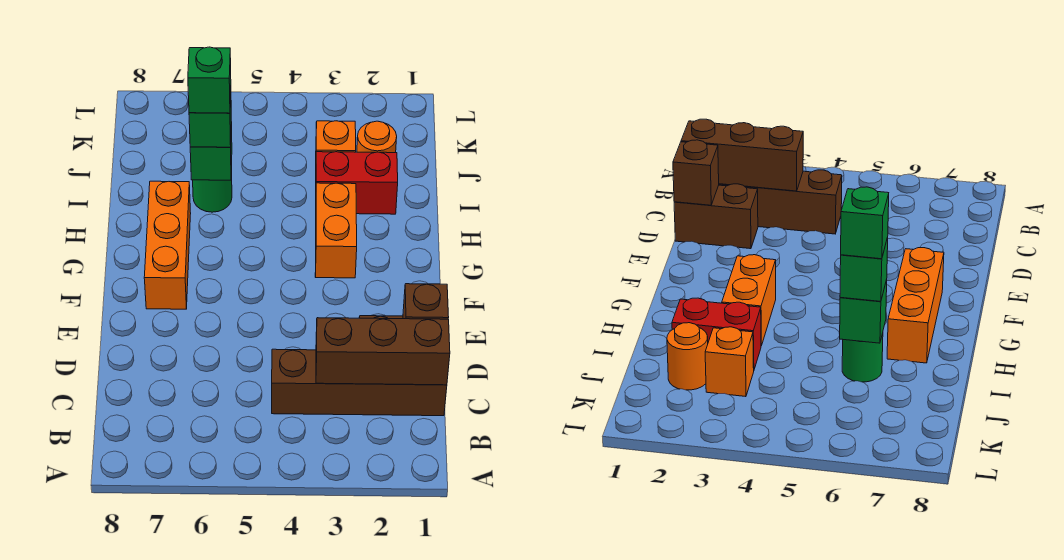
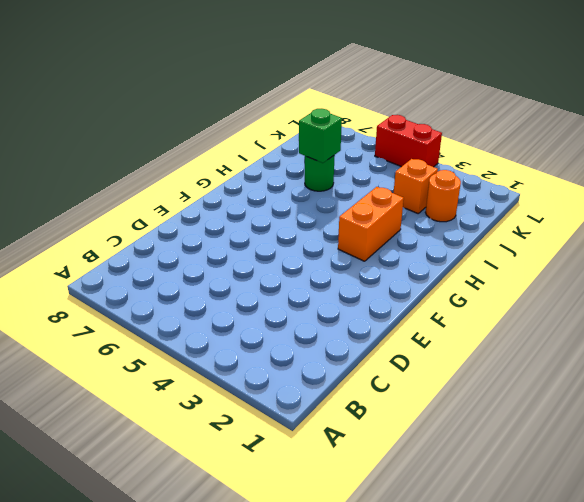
red 1x2 brick [375,115,442,167] -> red 1x2 brick moved to [316,152,398,214]
none -> brown 1x4 brick [272,349,447,416]
none -> brown 1x2 brick [674,184,758,249]
none -> orange 1x3 brick [144,181,191,309]

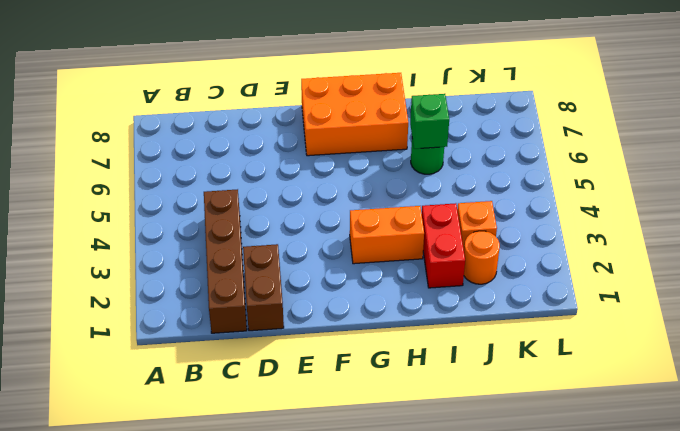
orange 2x3 brick [301,73,408,156] -> orange 1x3 brick [144,181,191,309]
none -> brown 1x3 brick [316,318,450,385]
none -> brown 1x1 brick [403,284,449,319]
none -> green 1x1 brick [189,96,231,147]

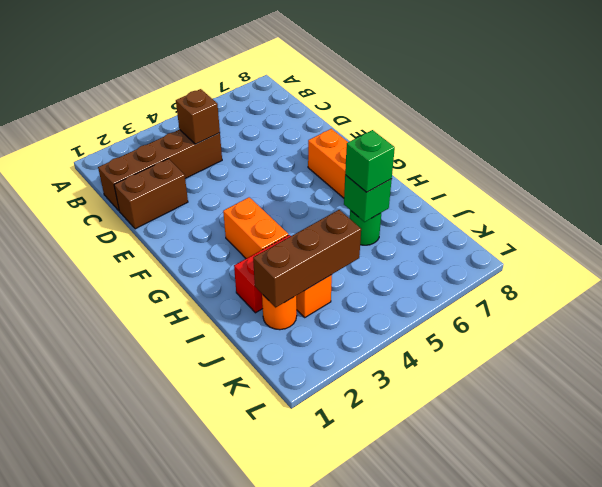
brown 1x1 brick [176,89,220,144] -> brown 1x1 brick moved to [403,284,449,319]
brown 1x3 brick [253,210,361,307] -> brown 1x3 brick moved to [316,318,450,385]
none -> green 1x1 brick [188,47,231,113]

